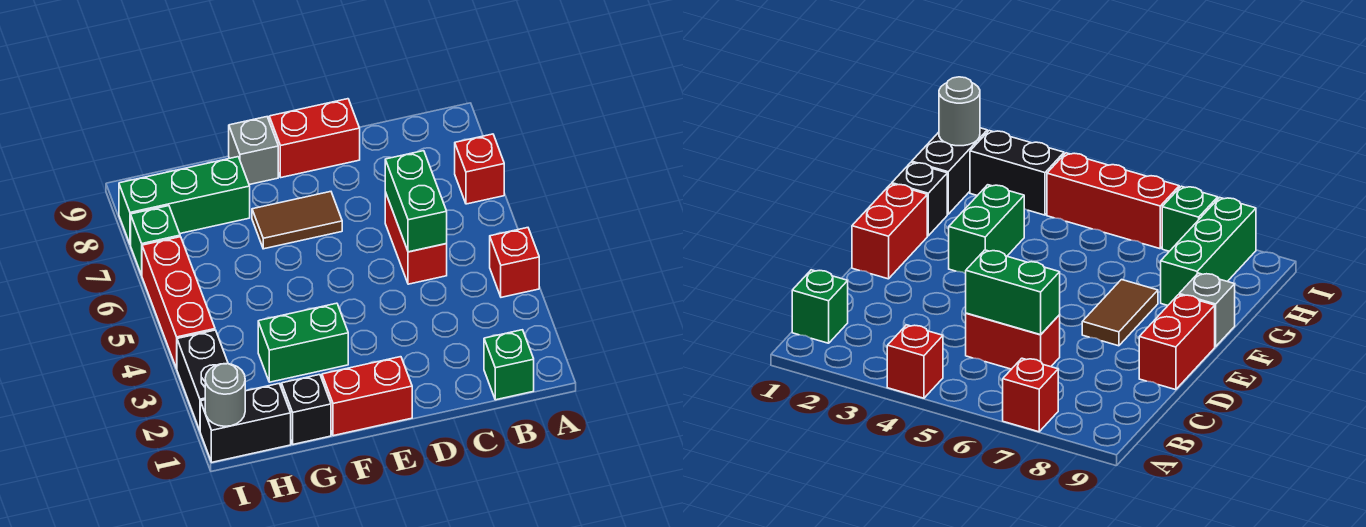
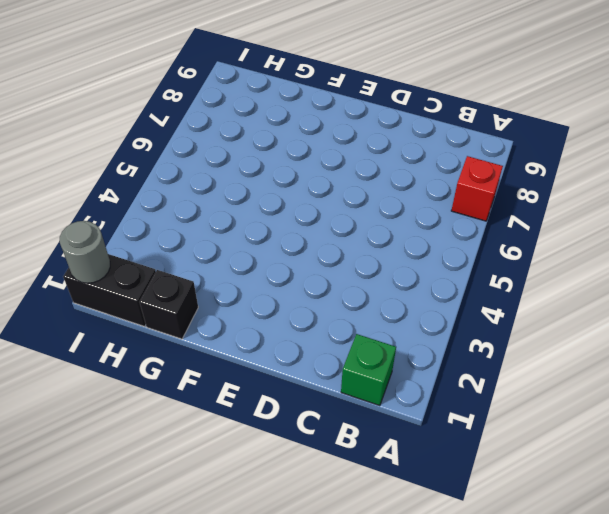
none -> red 1x1 brick [490,228,539,297]
none -> red 1x2 brick [385,192,447,284]
none -> red 1x2 brick [269,99,360,177]

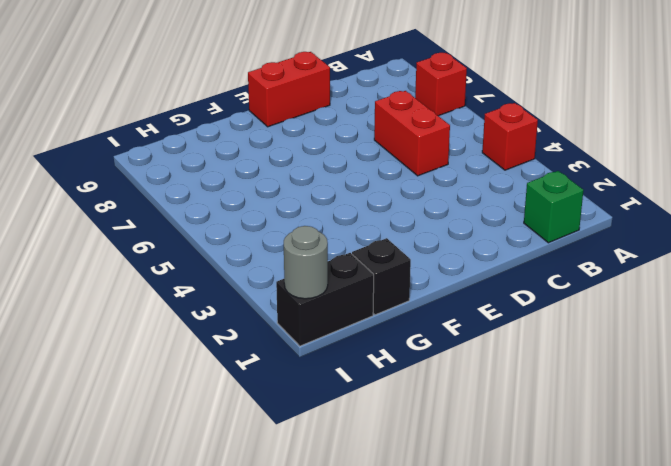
none -> red 1x2 brick [322,357,412,436]
none -> brown 1x2 tile [252,192,342,249]
none -> green 1x2 brick [258,303,348,382]

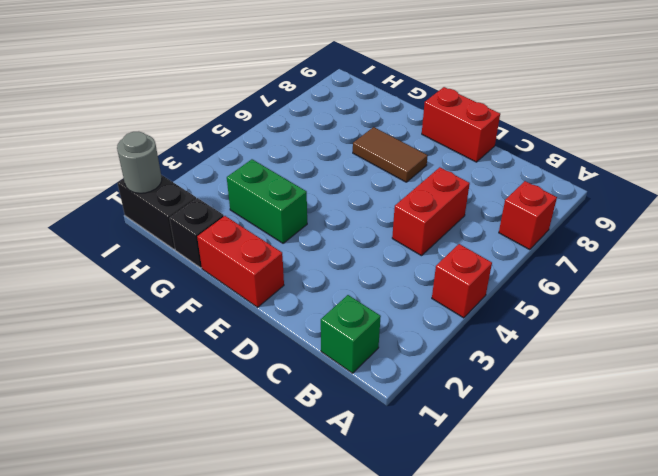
none -> grey 1x1 brick [229,117,278,185]
none -> green 1x3 brick [119,157,250,245]
none -> black 1x2 brick [177,330,228,430]

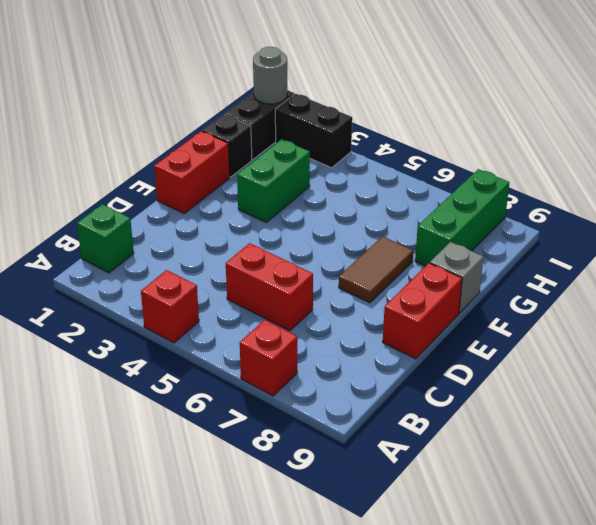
none -> red 1x3 brick [142,237,215,369]
none -> green 1x1 brick [131,206,180,275]
none -> green 1x2 brick [385,151,447,252]

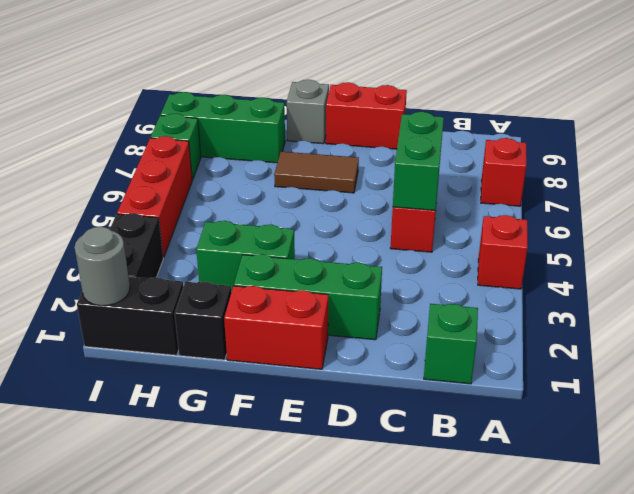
green 1x3 brick [234,254,382,340] -> none

